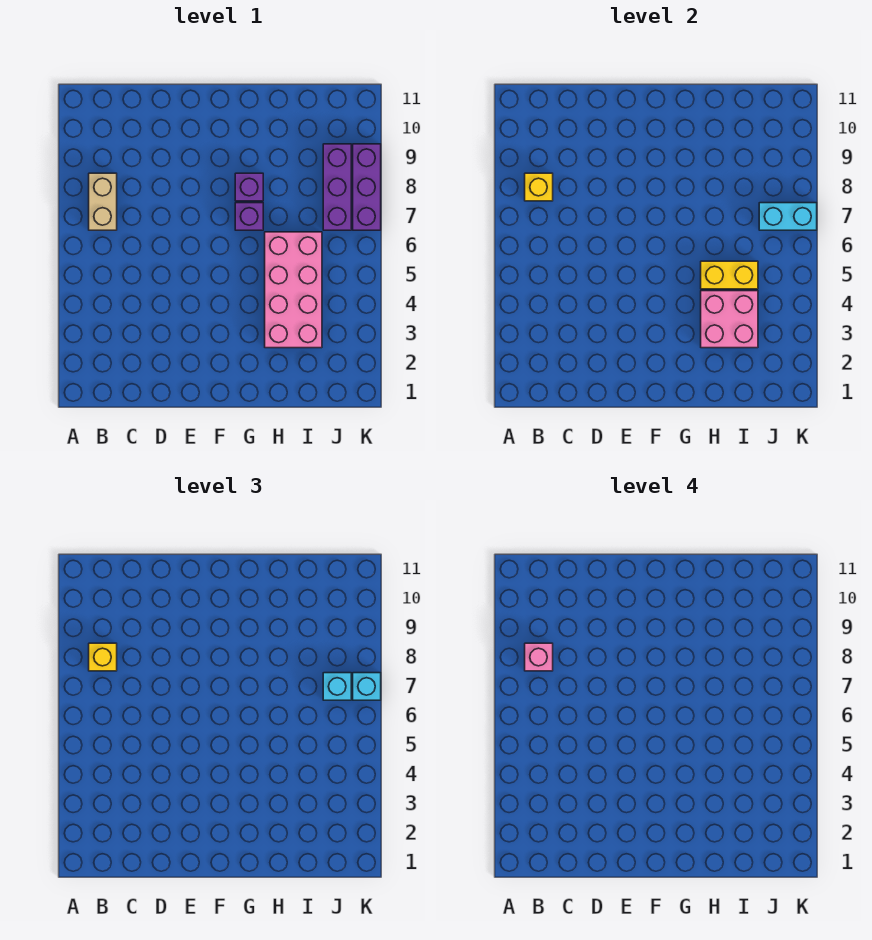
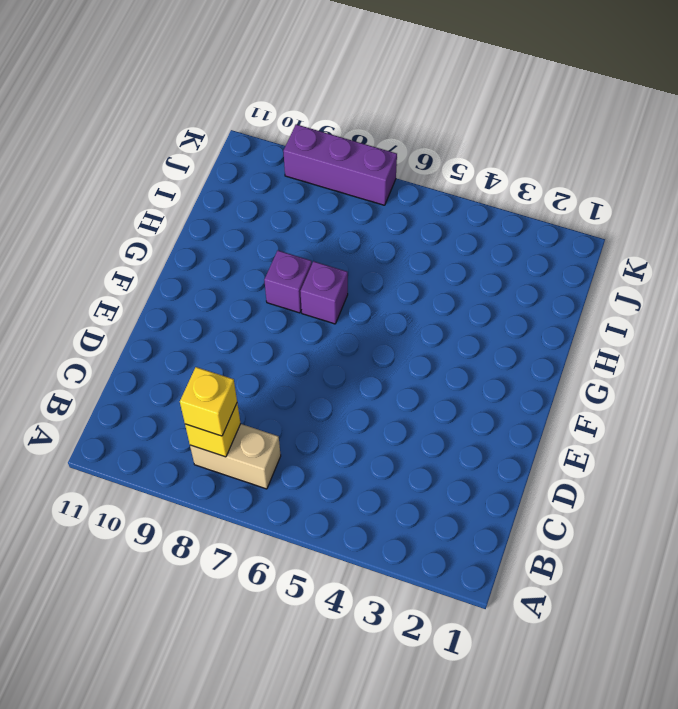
none -> pink 2x4 brick [265,232,322,348]
none -> purple 1x3 brick [323,144,351,230]
none -> pink 2x2 brick [701,291,758,348]

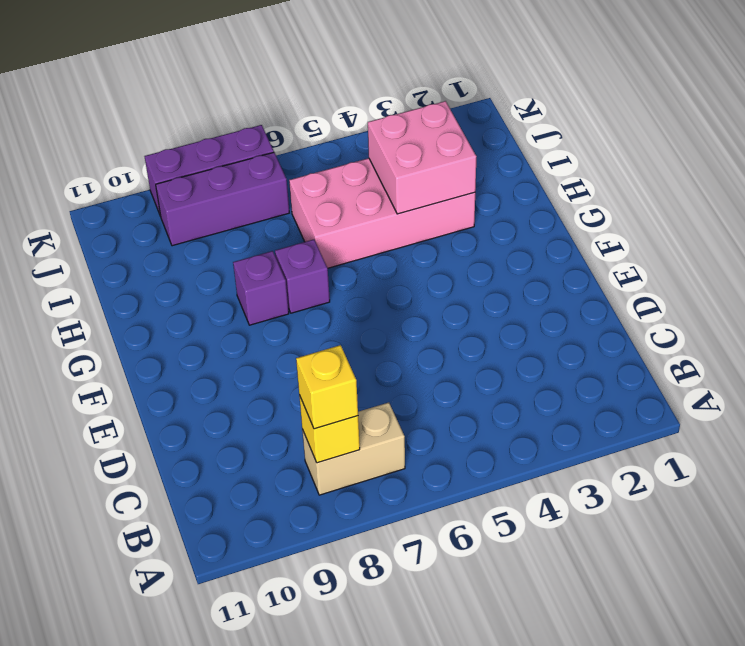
none -> yellow 1x2 brick [701,261,758,289]
none -> cyan 1x2 brick [759,203,817,230]
none -> cyan 1x1 brick [323,673,351,700]

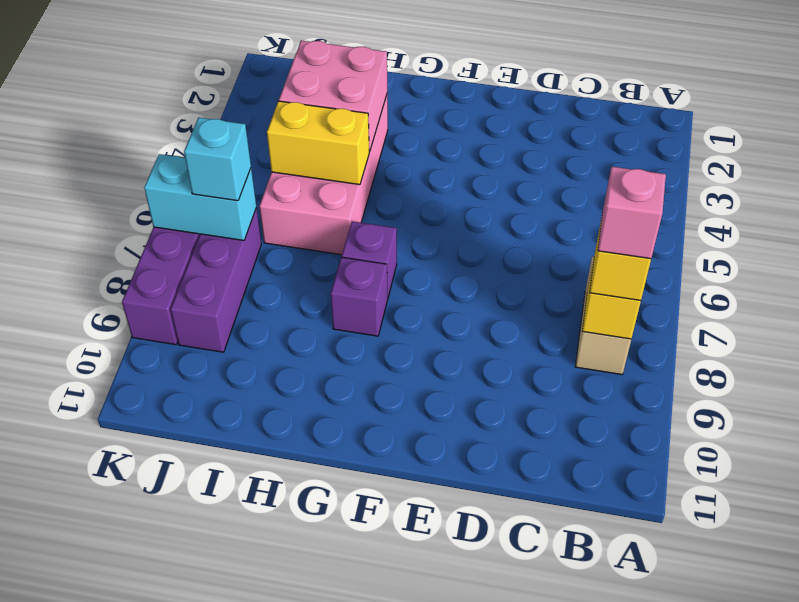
none -> cyan 1x1 brick [353,673,381,700]

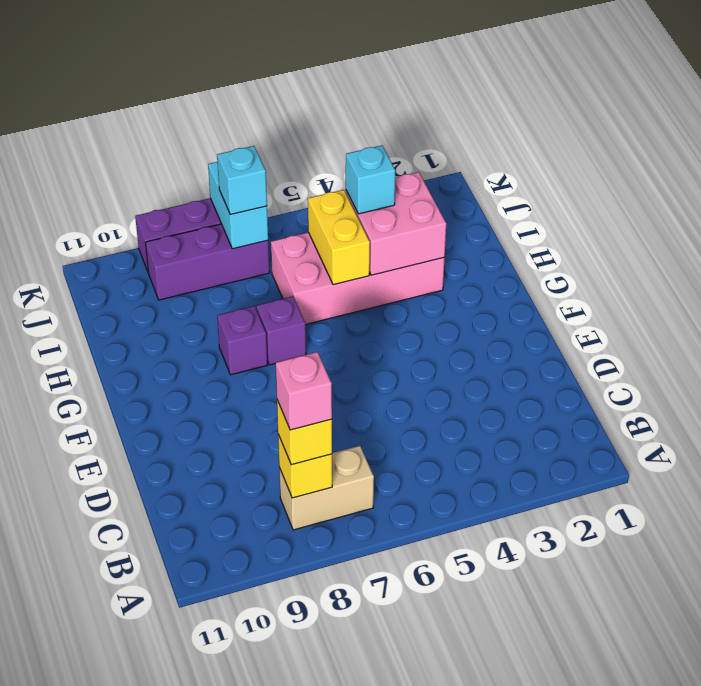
cyan 1x1 brick [346,145,395,214] -> cyan 1x1 brick moved to [353,673,381,700]

